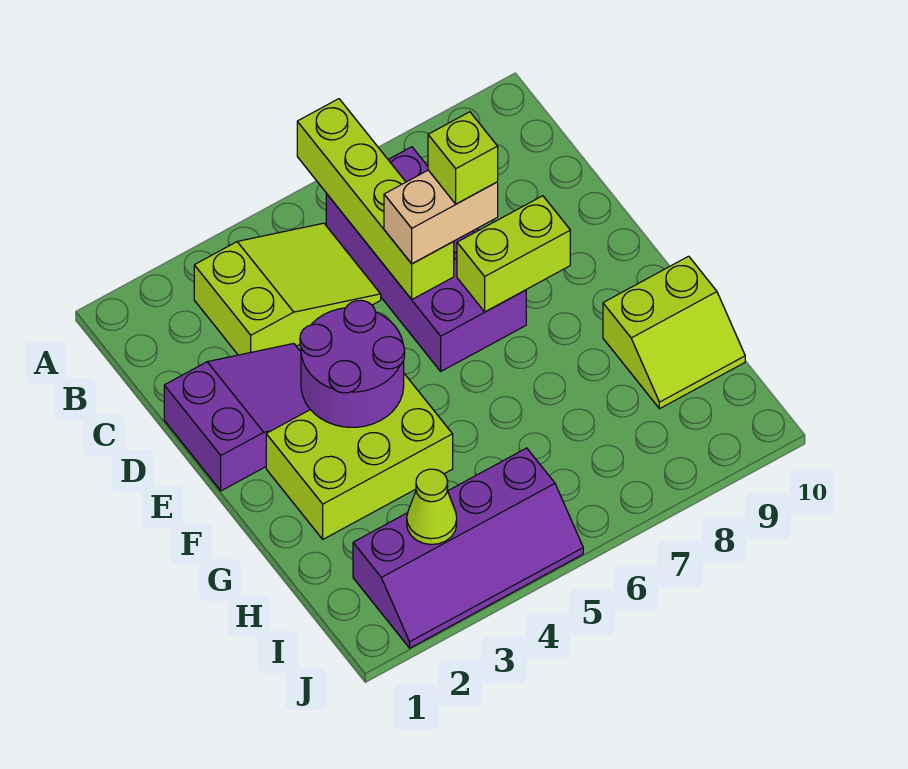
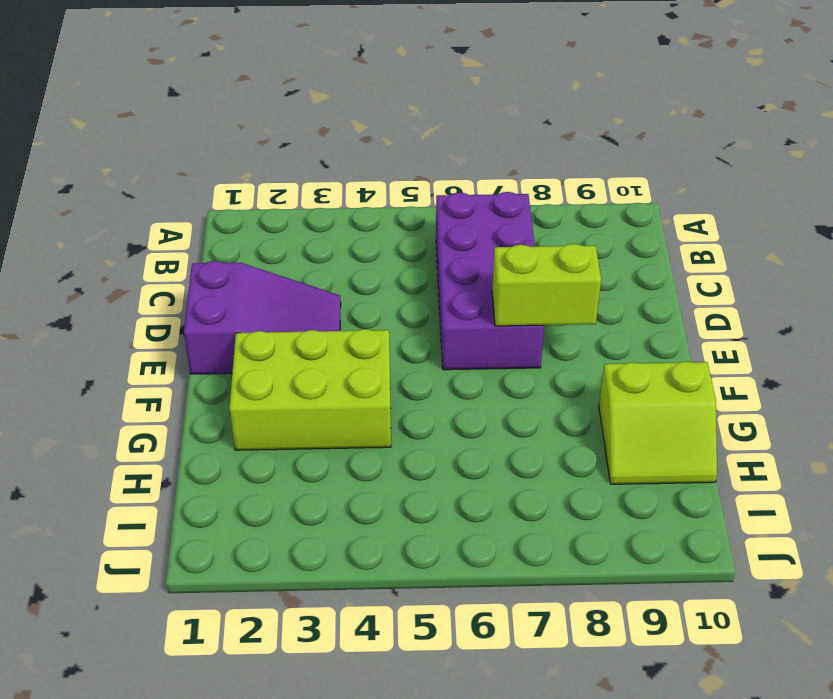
none -> lime 2x3 slope [194,223,381,355]
none -> purple 2x4 slope [353,448,583,648]
none -> lime 1x4 brick [297,99,454,299]

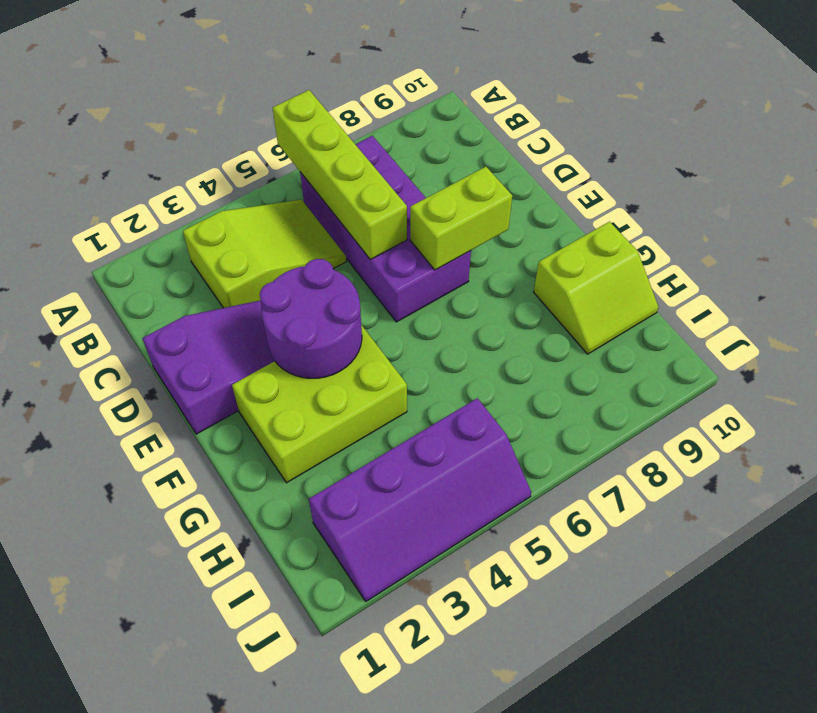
none -> lime 1x1 cone [407,469,457,545]
none -> tan 1x2 brick [384,170,498,264]
none -> lime 1x1 brick [428,112,498,204]

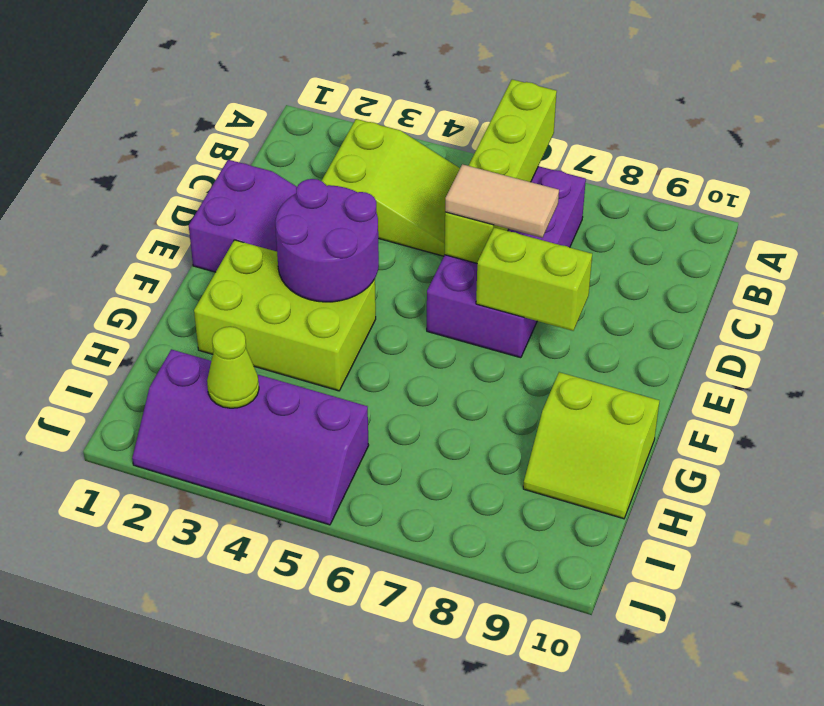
tan 1x2 tile [445,164,559,238] -> tan 1x2 brick [384,170,498,264]
none -> lime 1x1 brick [428,112,498,204]

